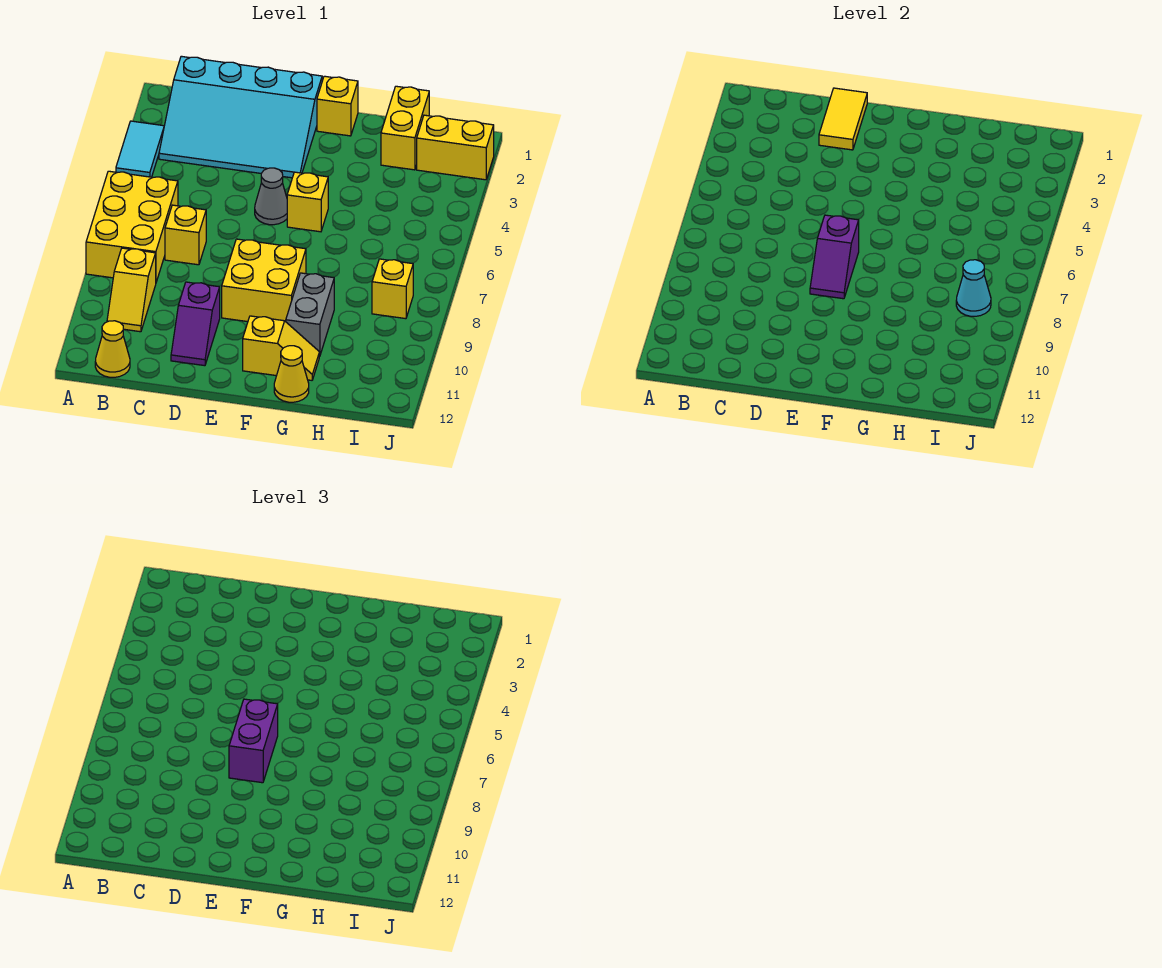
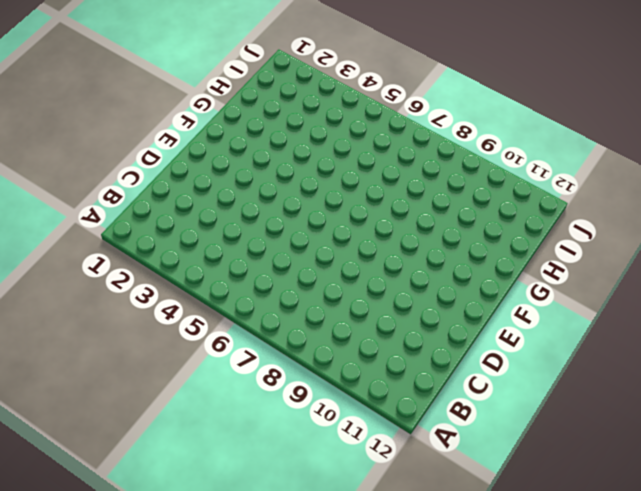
none -> cyan 1x2 tile [116,121,164,177]
none -> yellow 2x3 brick [86,171,178,282]
none -> cyan 3x4 slope [159,56,322,178]

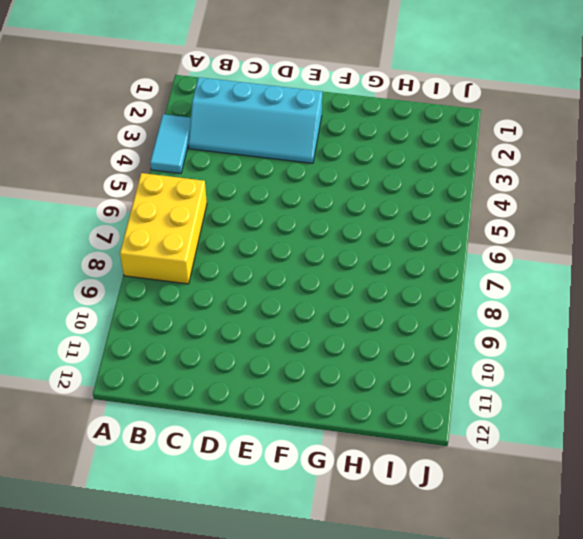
cyan 2x4 slope [188,77,322,163] -> cyan 3x4 slope [159,56,322,178]
none -> yellow 1x2 slope [107,248,156,332]
none -> yellow 1x1 cone [95,321,130,377]
none -> yellow 1x1 brick [165,205,206,265]

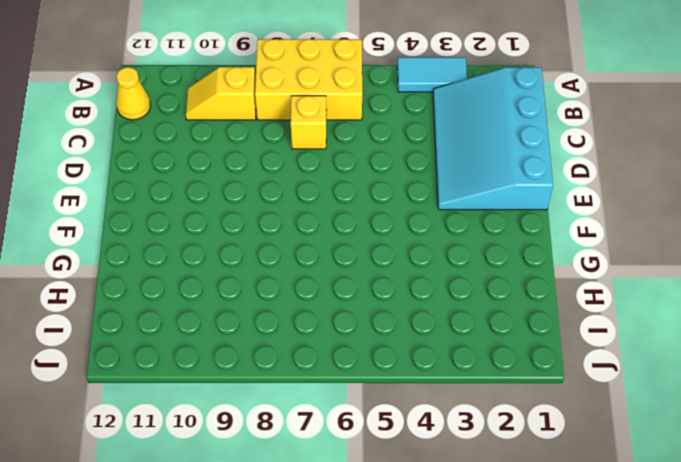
none -> purple 1x2 slope [171,282,220,366]
none -> grey 1x1 cone [255,168,287,225]
none -> yellow 2x2 brick [222,239,306,322]

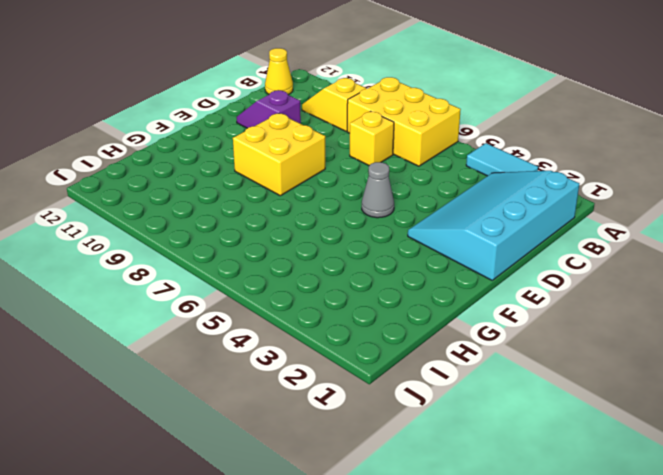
none -> yellow 1x1 brick [317,76,358,136]
none -> yellow 1x1 brick [287,172,328,232]
none -> yellow 1x2 slope [243,316,319,380]

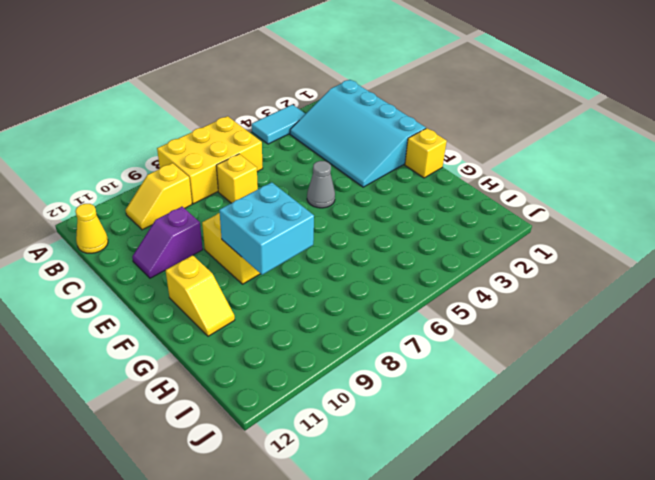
cyan 2x2 brick [219,182,314,275] -> none
none -> yellow 1x1 brick [287,172,328,232]
none -> grey 1x2 brick [286,273,334,357]
none -> yellow 1x1 cone [274,346,309,402]

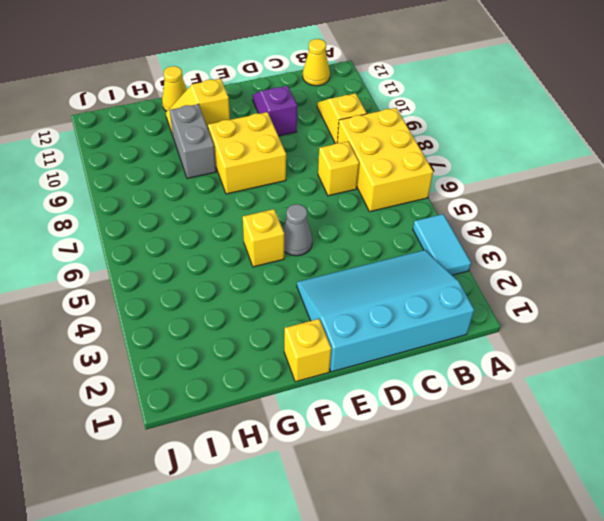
none -> yellow 1x2 brick [381,86,429,170]
none -> yellow 1x2 brick [417,115,494,180]
none -> yellow 1x1 brick [372,259,413,319]

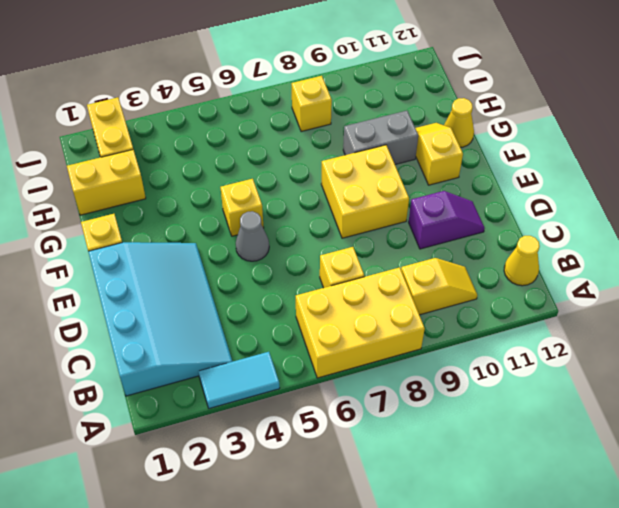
none -> yellow 1x2 tile [819,88,867,150]
none -> purple 1x2 slope [810,215,859,299]
none -> cyan 1x1 cone [956,260,991,316]

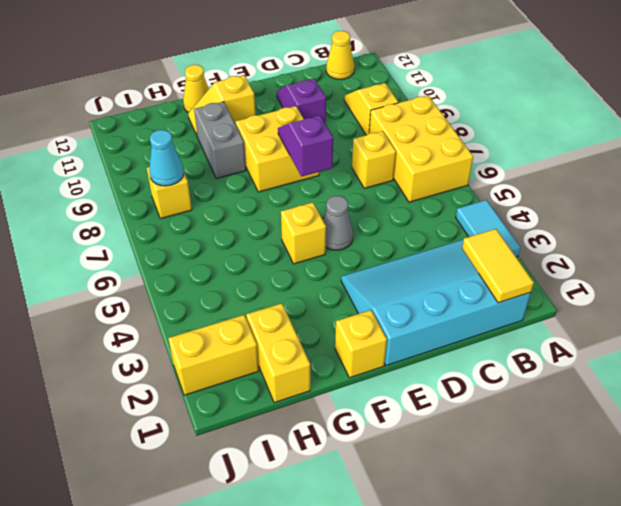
yellow 1x2 tile [462,229,534,303] -> yellow 1x2 tile moved to [819,88,867,150]
none -> purple 1x2 brick [229,699,278,783]

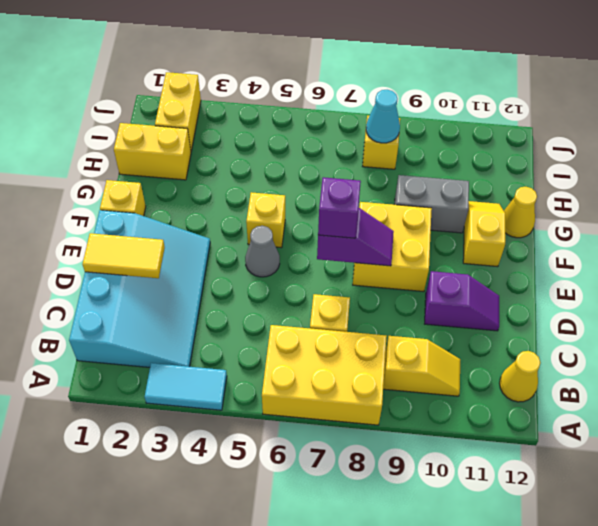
purple 1x1 brick [318,177,361,238] -> purple 1x2 brick [229,699,278,783]

